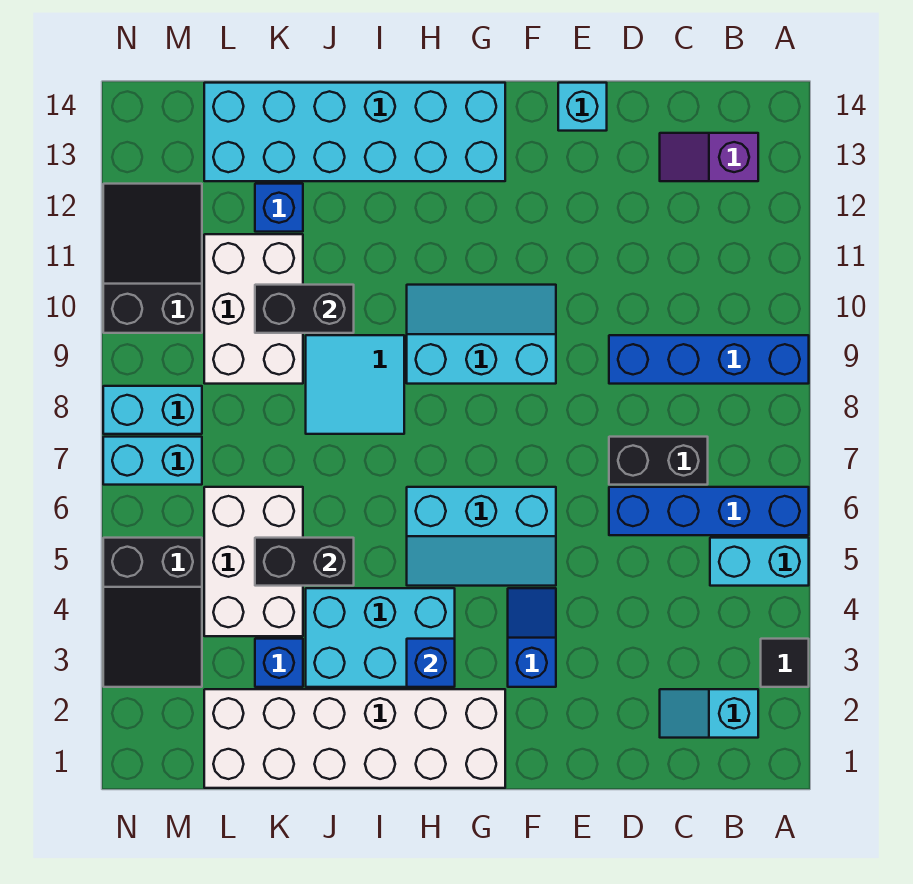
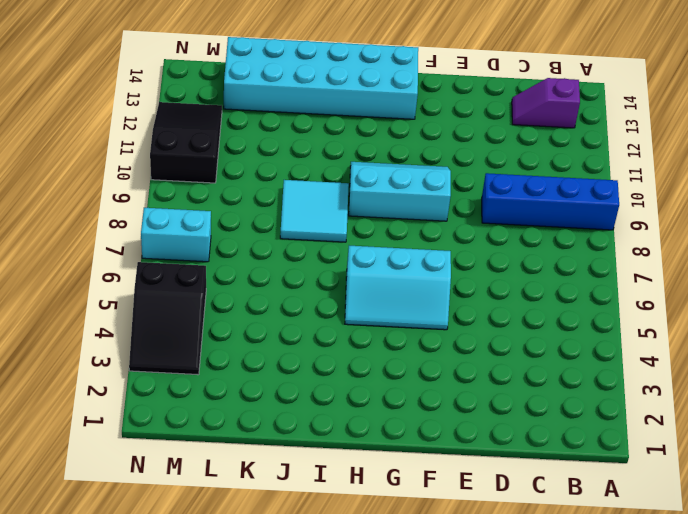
none -> black 1x1 tile [761,639,809,687]
none -> cyan 1x2 brick [710,538,809,586]
none -> blue 1x4 brick [609,487,809,535]

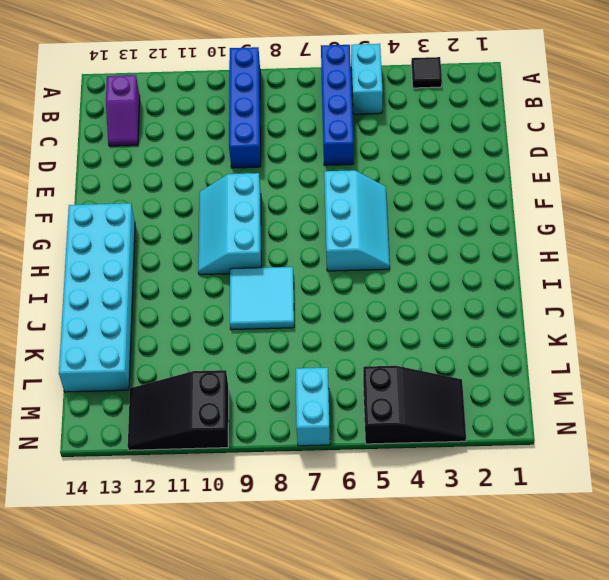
none -> cyan 1x2 slope [660,689,758,738]
none -> black 1x2 brick [609,437,708,485]
none -> cyan 1x1 brick [558,83,607,131]

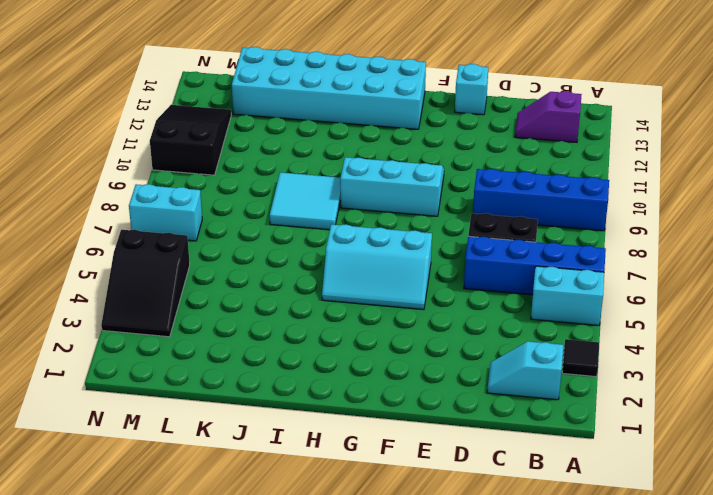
none -> blue 1x2 slope [508,588,556,687]
none -> white 2x6 brick [204,689,505,788]
none -> cyan 2x3 brick [306,588,455,687]

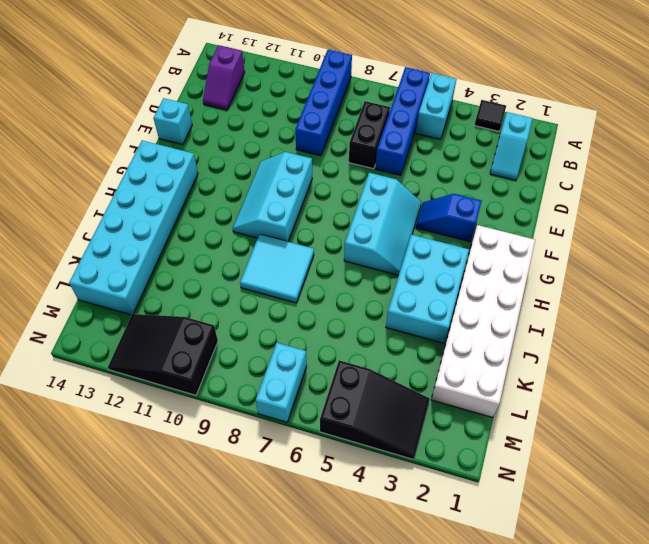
none -> blue 1x1 brick [255,639,303,687]
none -> white 2x3 brick [204,487,303,636]
none -> white 2x3 brick [204,234,303,384]

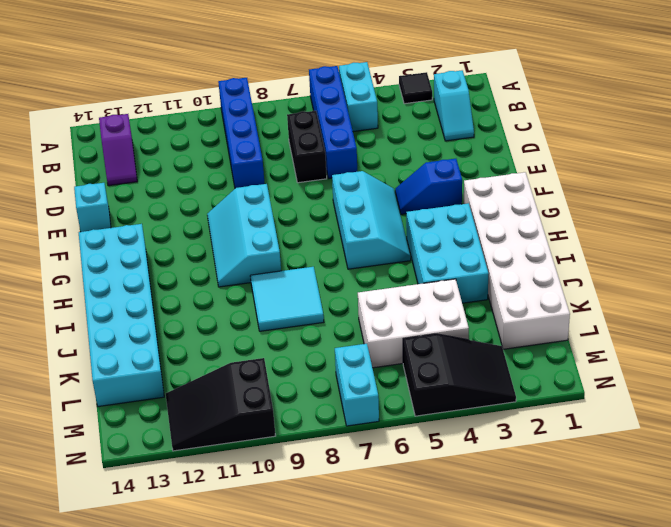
none -> blue 1x1 brick [255,639,303,687]
none -> white 2x3 brick [204,234,303,384]
none -> blue 1x1 brick [255,184,303,232]

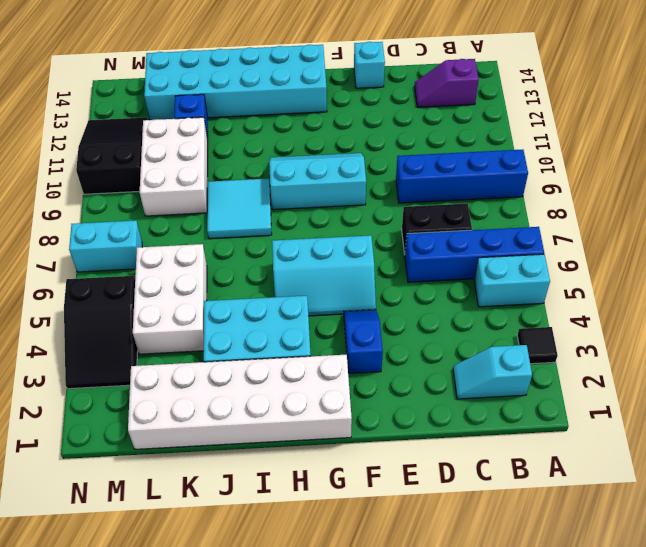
none -> blue 1x1 brick [255,639,303,687]
none -> cyan 1x2 brick [103,386,202,434]
none -> blue 1x1 brick [407,639,455,687]

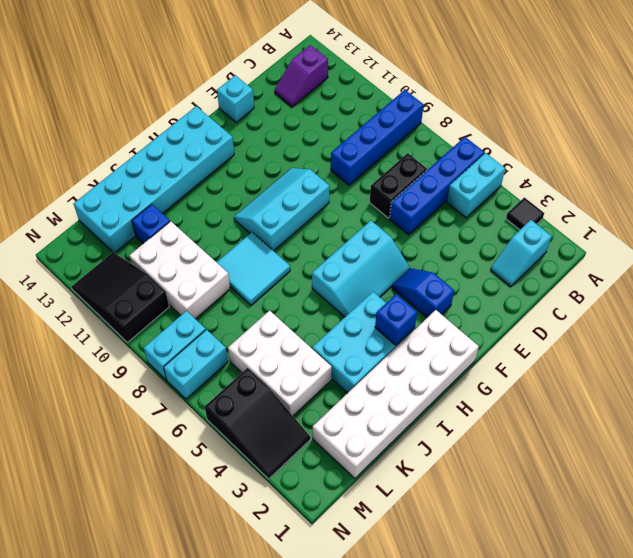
none -> blue 1x1 brick [255,639,303,687]
none -> black 1x2 brick [255,538,354,586]
none -> black 1x2 brick [255,285,354,333]

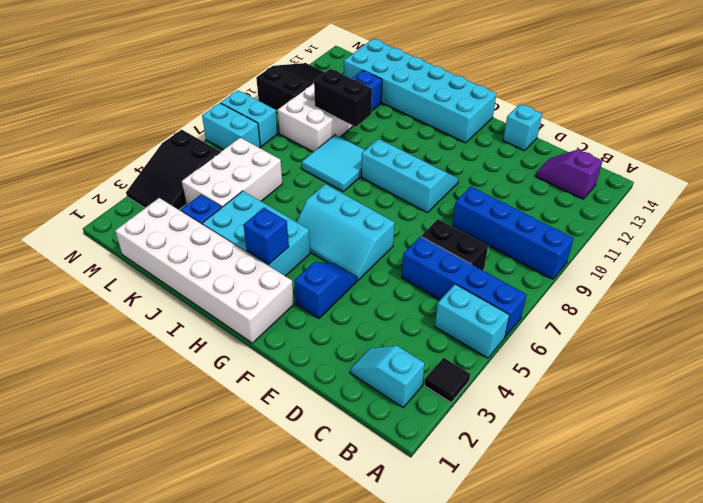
none -> black 1x2 brick [255,538,354,586]

